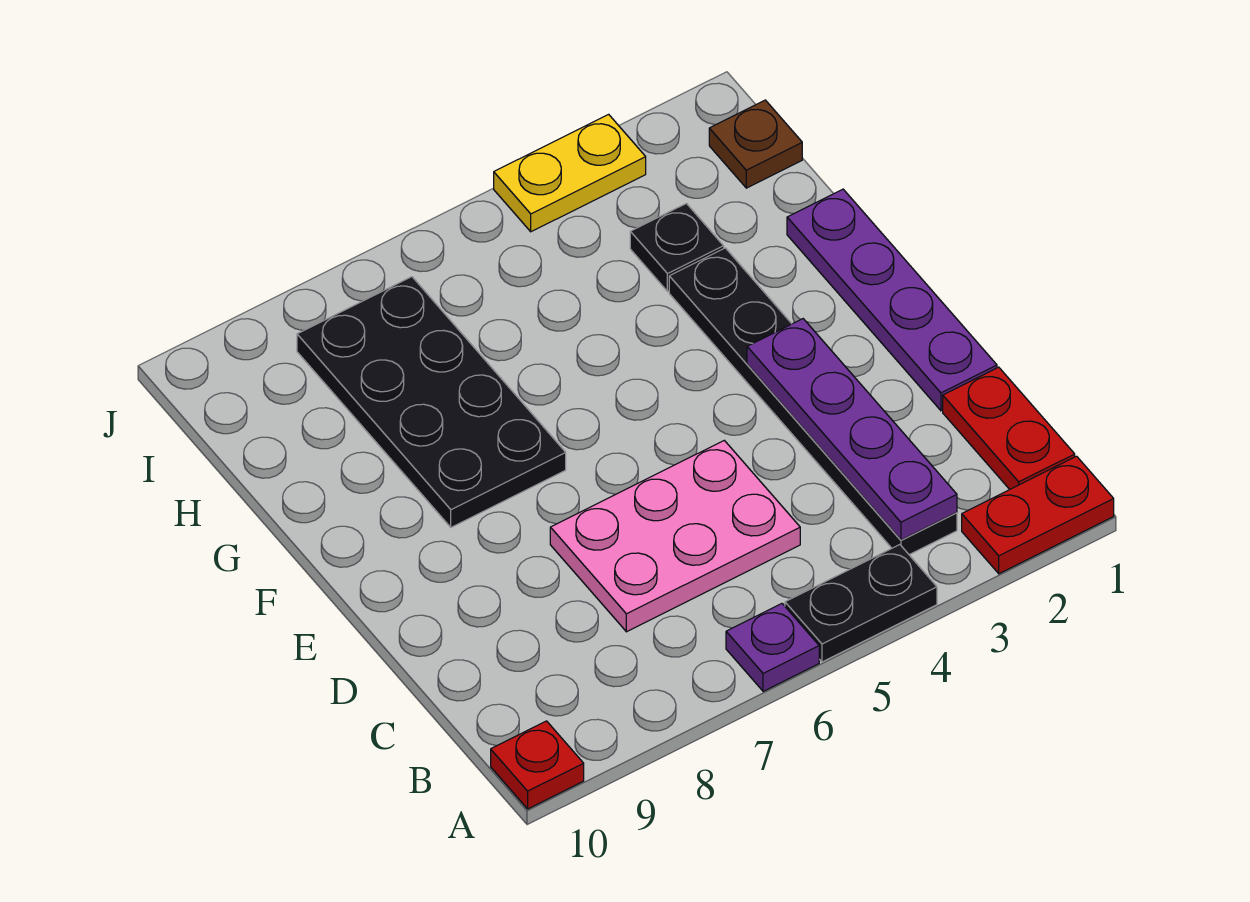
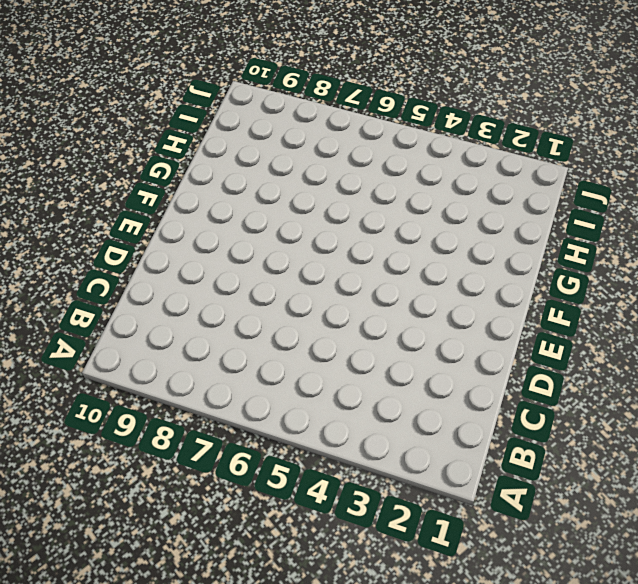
none -> red 1x2 plate [962,456,1114,574]
none -> black 1x2 plate [785,545,937,662]
none -> purple 1x1 plate [726,604,819,691]

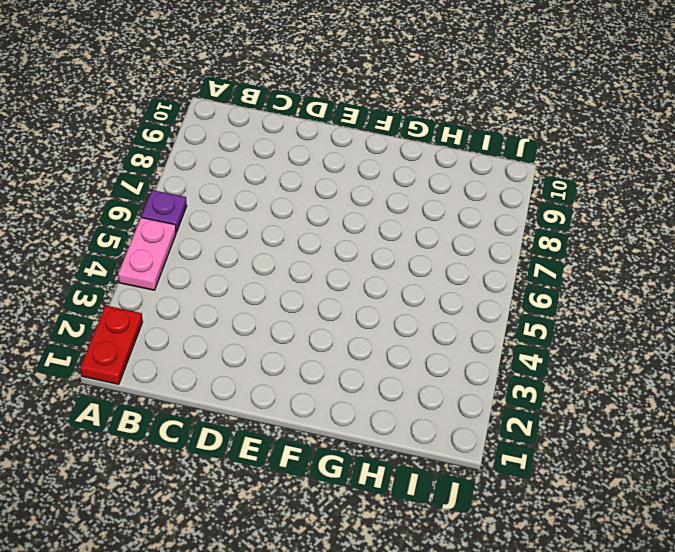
pink 1x2 plate [118,218,176,290] -> black 1x2 plate [785,545,937,662]
none -> red 1x1 plate [491,721,584,809]
none -> red 1x2 plate [943,367,1075,489]
none -> black 1x6 plate [669,248,957,555]

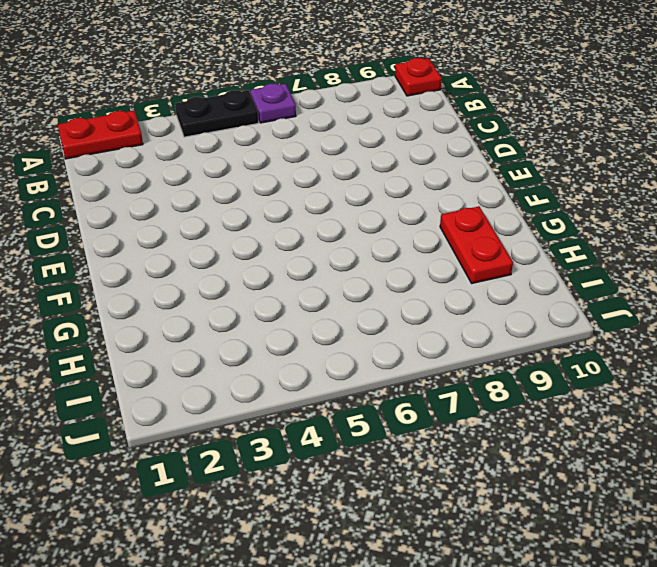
red 1x2 plate [440,206,513,283] -> red 1x2 plate moved to [943,367,1075,489]
none -> black 1x6 plate [669,248,957,555]
none -> pink 2x3 plate [550,440,800,632]
none -> purple 1x4 plate [787,189,997,411]

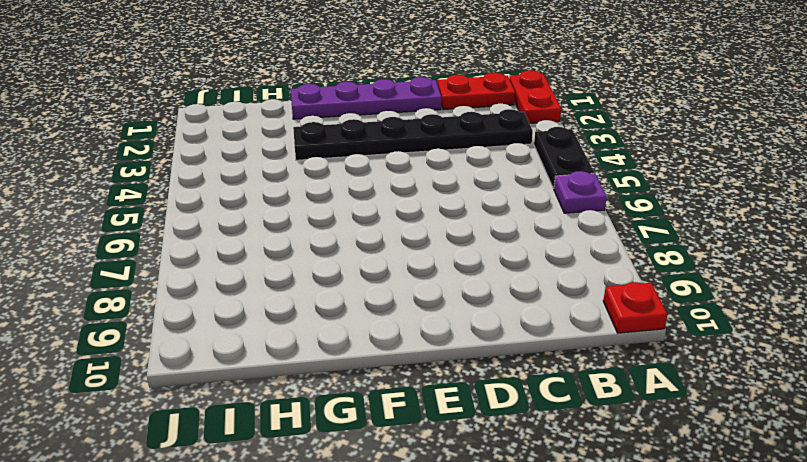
none -> pink 2x3 plate [550,440,800,632]
none -> black 2x4 plate [297,277,566,527]
none -> black 1x1 plate [630,204,724,291]

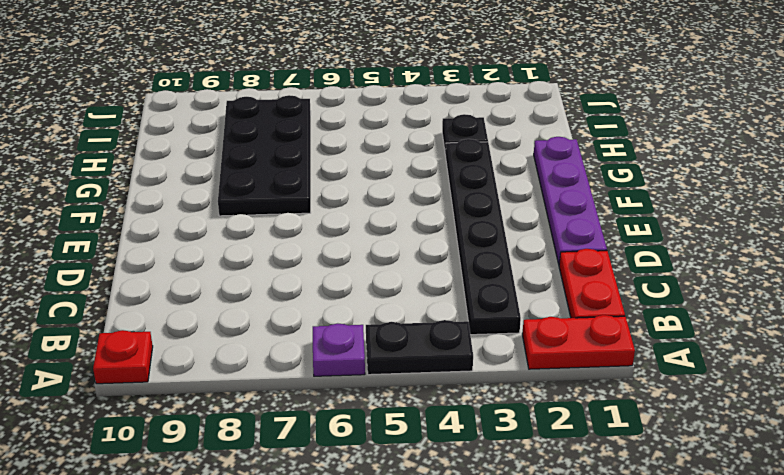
none -> pink 2x3 plate [550,440,800,632]
none -> brown 1x1 plate [709,100,802,188]
none -> yellow 1x2 plate [494,114,646,232]

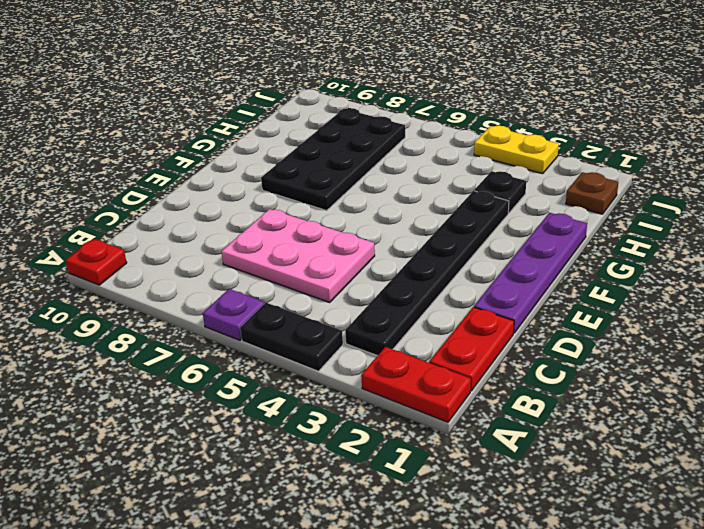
none -> purple 1x4 plate [747,319,957,540]

